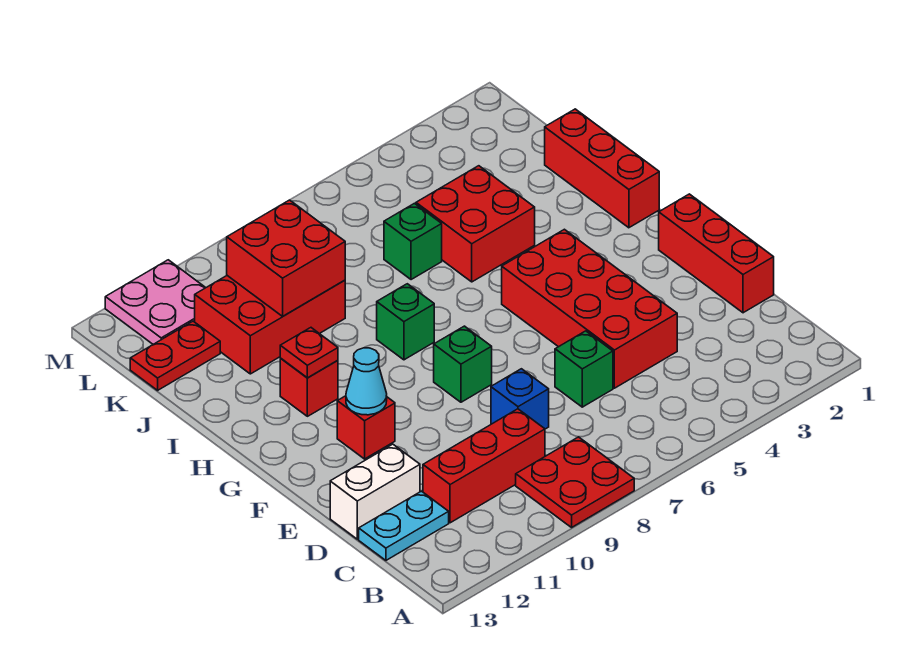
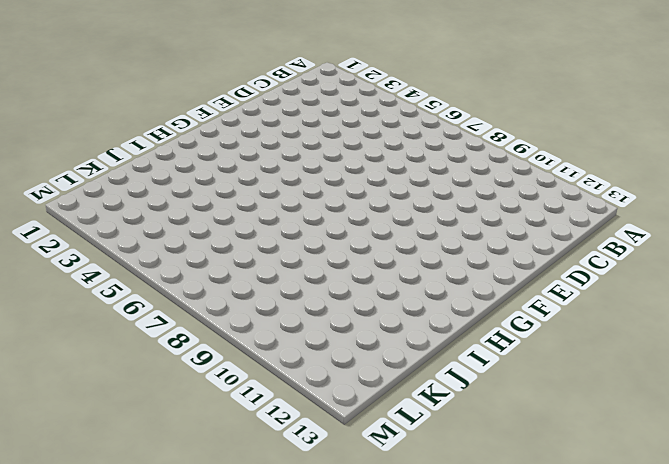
none -> red 2x2 plate [516,437,634,527]
none -> red 1x3 brick [423,409,545,523]
none -> cyan 1x2 plate [359,491,449,560]

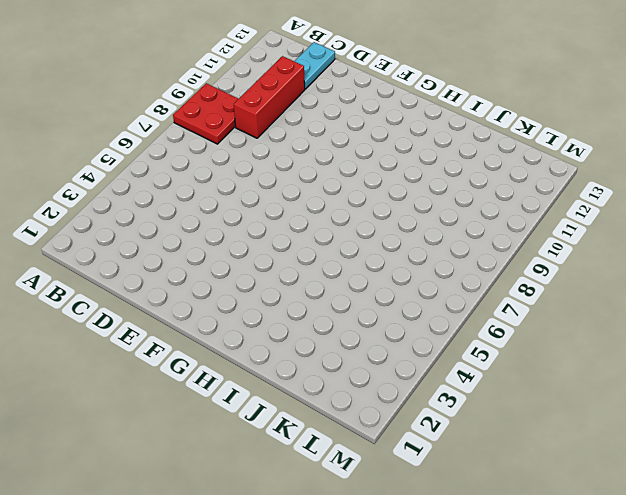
none -> red 1x3 brick [659,194,774,313]
none -> red 2x4 brick [502,229,677,388]
none -> green 1x1 brick [555,331,613,407]

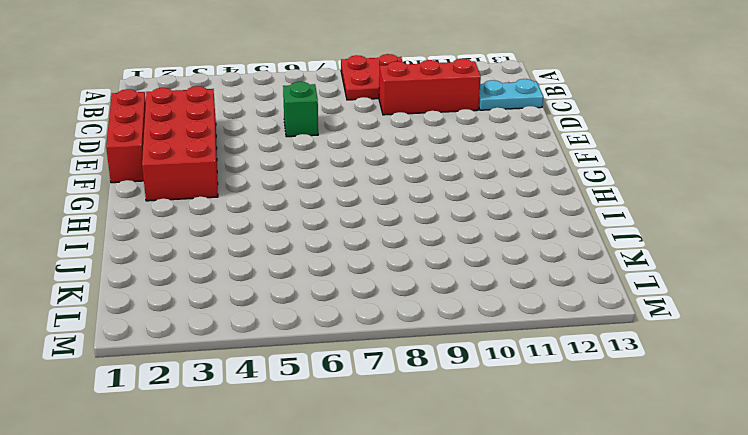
red 2x4 brick [142,86,218,201] -> red 2x4 brick moved to [502,229,677,388]
none -> blue 1x1 brick [491,369,549,429]
none -> white 1x2 brick [330,444,420,539]
none -> green 1x1 brick [434,326,492,402]

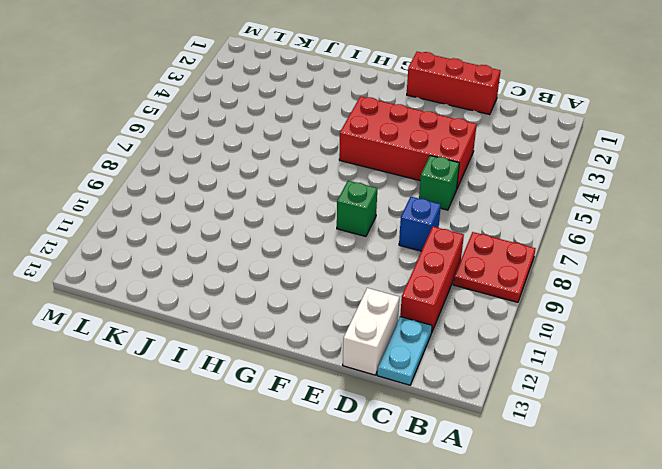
none -> red 1x1 brick [337,396,395,459]
none -> red 1x3 brick [545,109,659,228]
none -> green 1x1 brick [377,284,434,360]

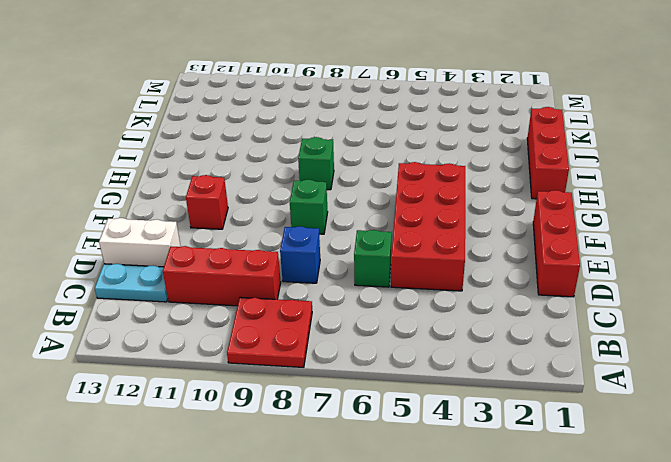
none -> red 1x1 brick [280,358,338,416]
none -> red 2x2 brick [416,166,535,282]
none -> green 1x1 brick [384,203,442,280]

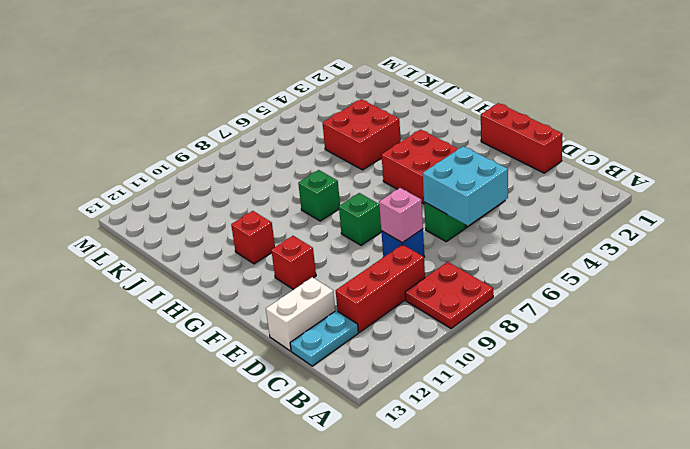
cyan 2x2 brick [423,146,508,226] -> none
pink 1x1 brick [379,188,423,243] -> none
none -> red 1x3 brick [545,109,659,228]
none -> green 1x1 brick [384,203,442,280]
none -> red 2x3 brick [195,276,345,374]

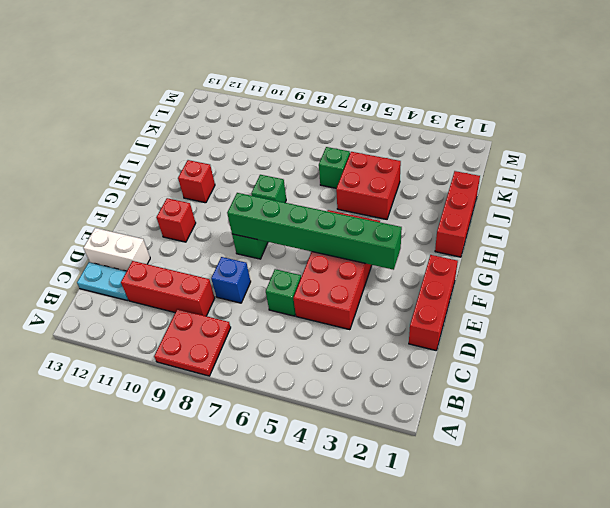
green 1x6 brick [227,193,402,270] -> none
none -> red 2x3 brick [195,276,345,374]
none -> red 1x2 plate [130,321,220,390]
none -> pink 2x2 plate [105,260,206,344]

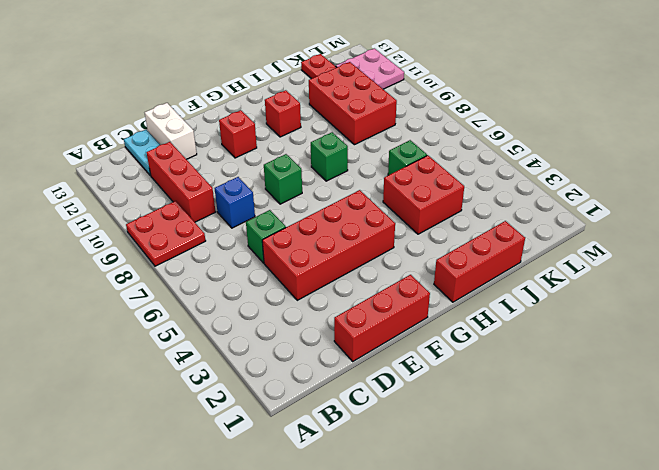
none -> cyan 1x1 cone [346,348,387,415]
none -> red 1x1 plate [280,328,338,378]
none -> red 2x2 brick [227,200,345,316]

